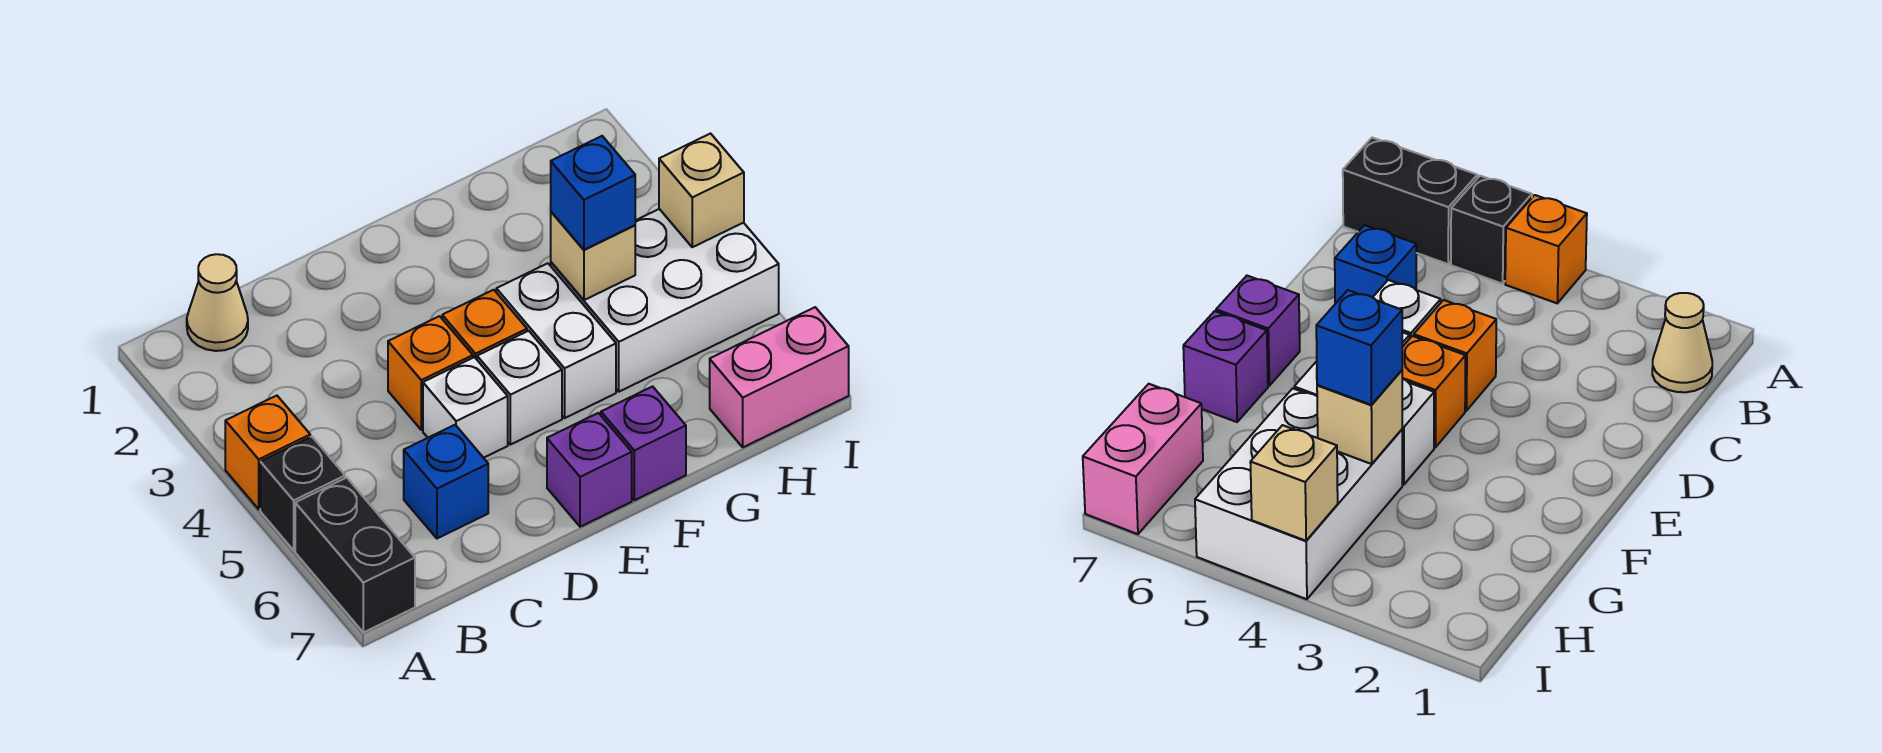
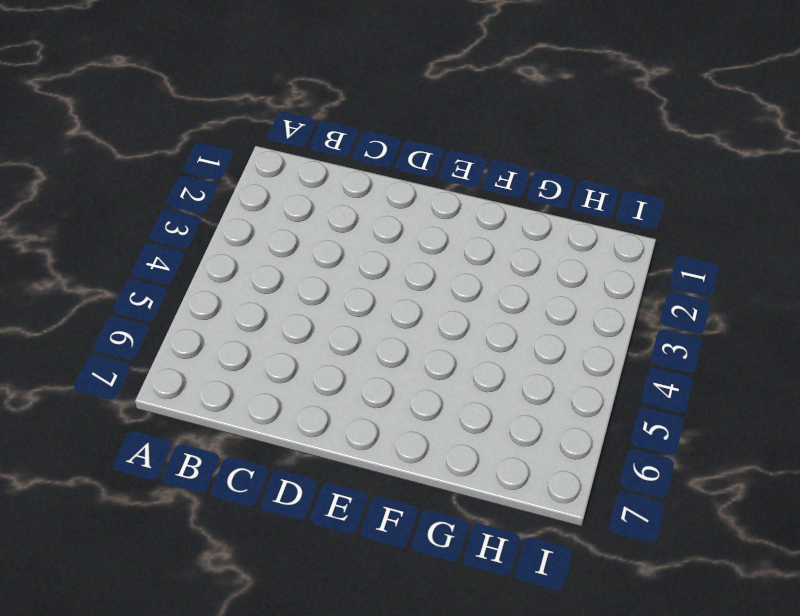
none -> orange 1x1 brick [225,396,310,509]
none -> black 1x1 brick [260,437,345,550]
none -> black 1x2 brick [295,478,415,632]

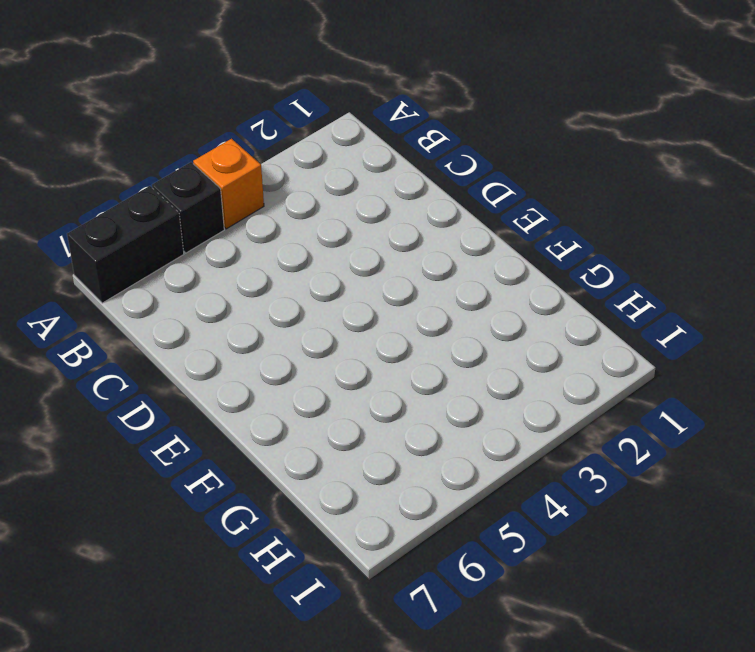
none -> tan 1x1 cone [187,254,248,351]
none -> blue 1x1 brick [404,425,488,538]
none -> orange 1x1 brick [388,316,473,430]

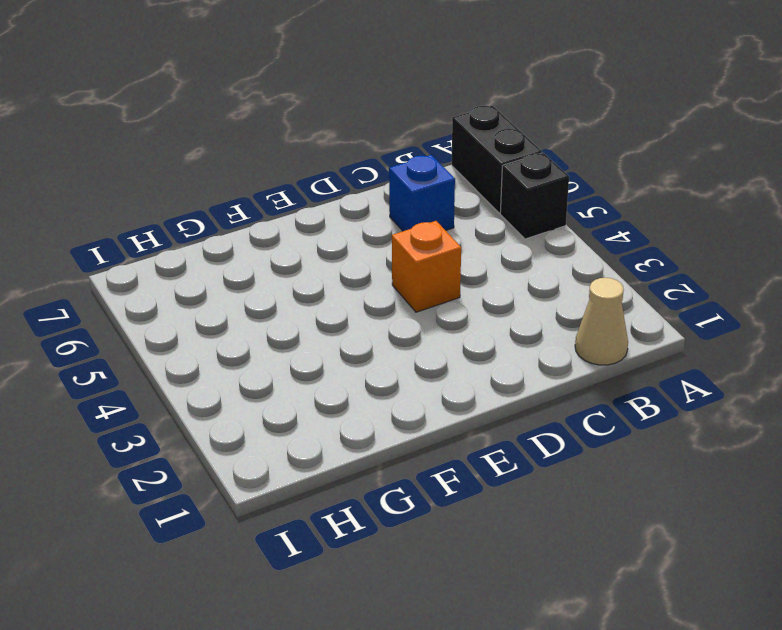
none -> orange 1x1 brick [225,396,310,509]
none -> white 1x1 brick [423,357,508,458]
none -> orange 1x1 brick [442,290,527,359]

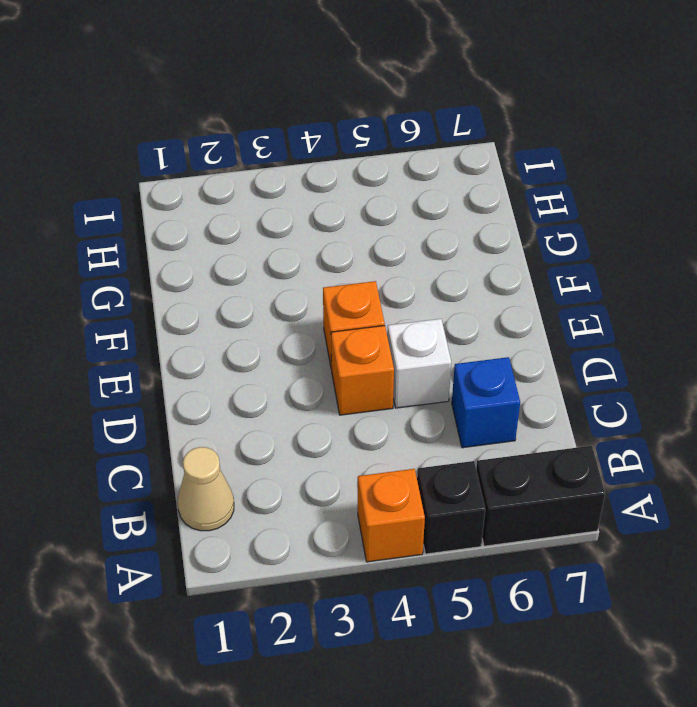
none -> white 1x1 brick [477,331,562,445]
none -> purple 1x1 brick [547,413,632,527]
none -> white 1x2 brick [496,263,616,418]

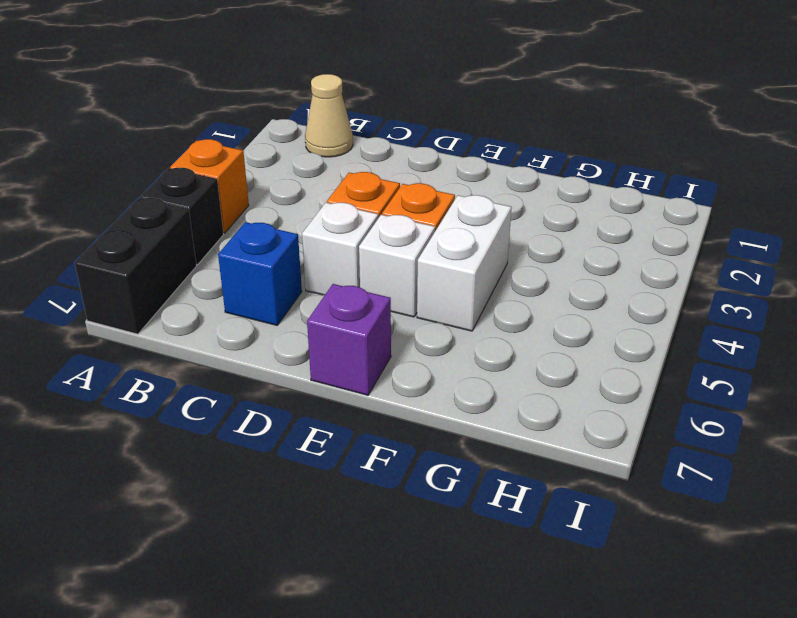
none -> purple 1x1 brick [601,386,686,500]
none -> white 2x3 brick [551,209,779,392]
none -> pink 1x2 brick [710,307,849,447]

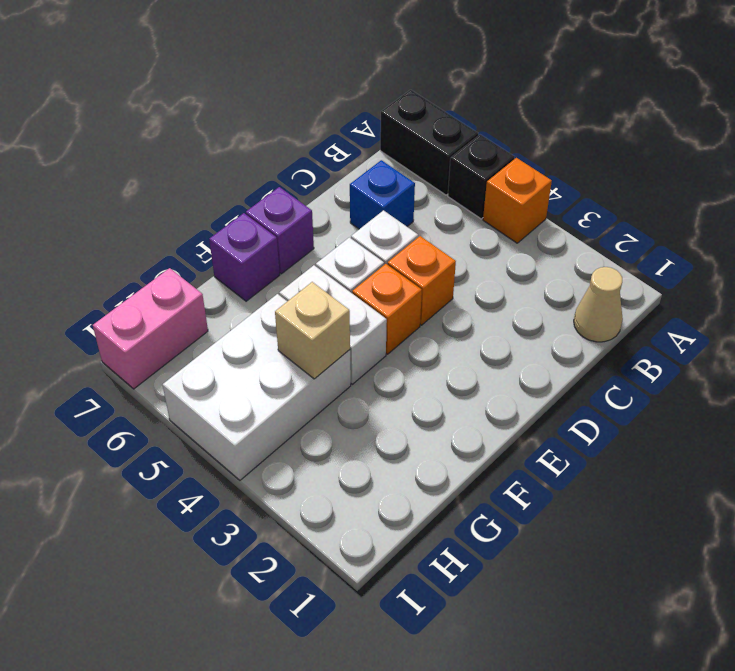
none -> tan 1x1 brick [659,134,744,247]
none -> blue 1x1 brick [551,136,635,250]

